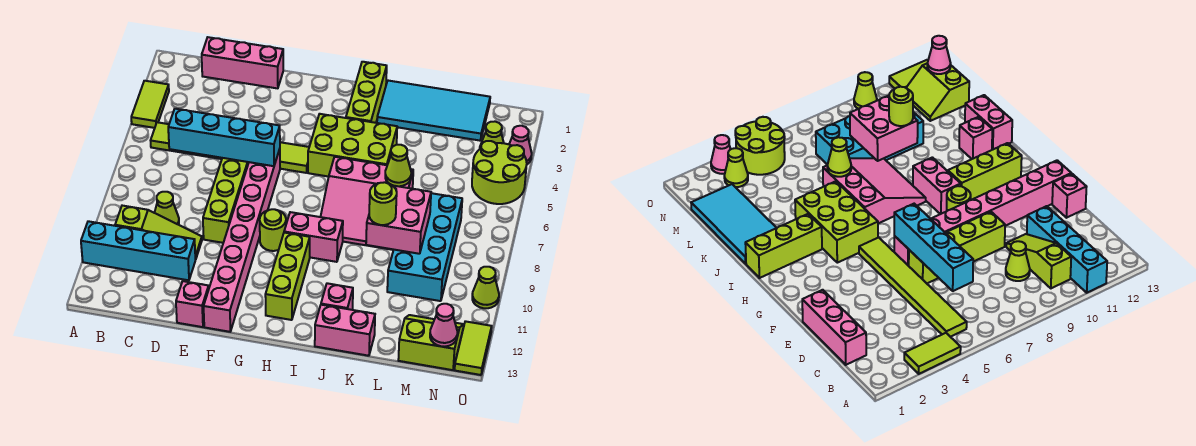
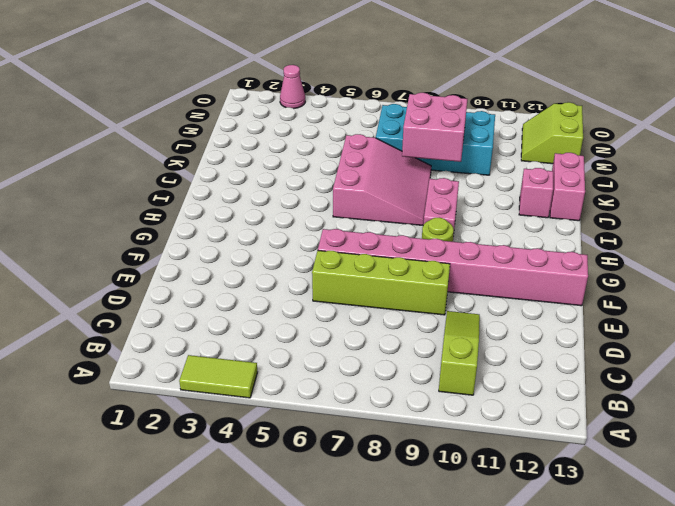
none -> cyan 1x4 brick [81,221,196,280]
none -> lime 1x6 tile [151,122,309,173]
none -> pink 1x3 brick [202,37,283,88]
none -> lime 1x1 cone [155,192,179,225]

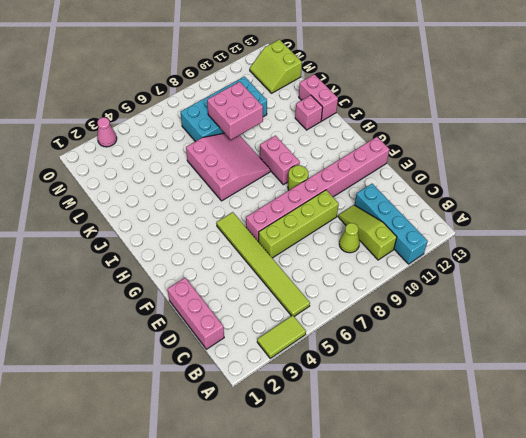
none -> pink 1x1 brick [176,281,209,327]
none -> lime 2x3 brick [308,114,397,177]
none -> lime 1x3 brick [265,233,310,320]
none -> lime 1x3 brick [346,62,387,123]

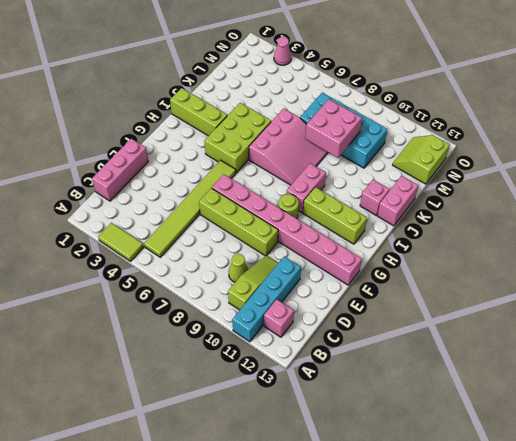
pink 1x1 brick [264,299,294,337] -> pink 1x1 brick moved to [176,281,209,327]
none -> cyan 2x4 tile [377,81,490,141]
none -> lime 1x1 cone [480,122,504,149]
none -> lime 2x2 round brick [472,141,527,204]
none -> lime 1x1 cone [472,267,499,308]

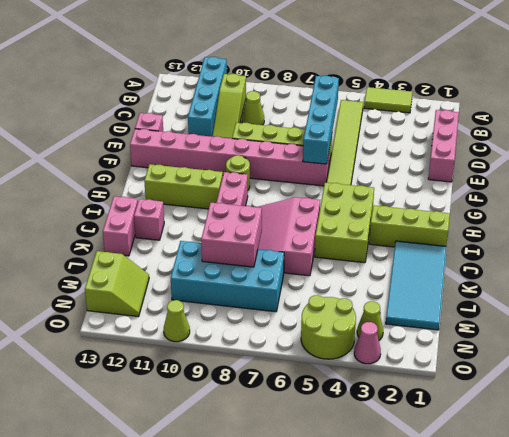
none -> lime 1x2 tile [455,321,492,375]
none -> lime 1x1 cone [385,145,411,186]
none -> pink 1x1 cone [430,304,457,347]
none -> lime 1x1 round brick [369,182,397,225]

